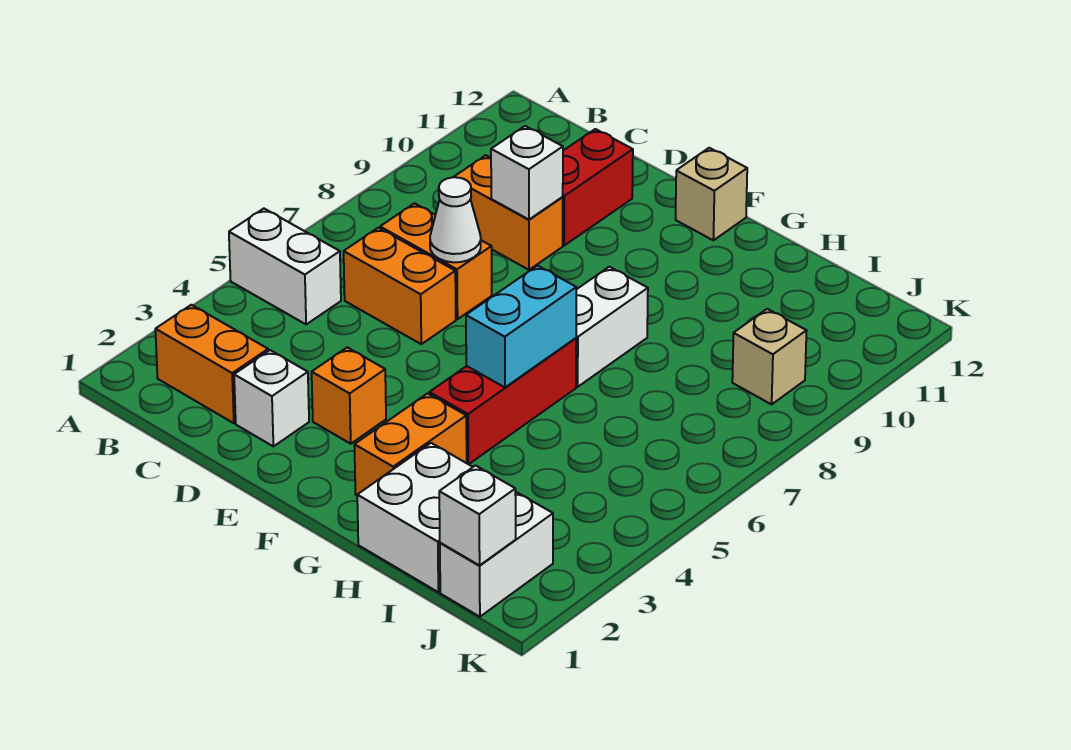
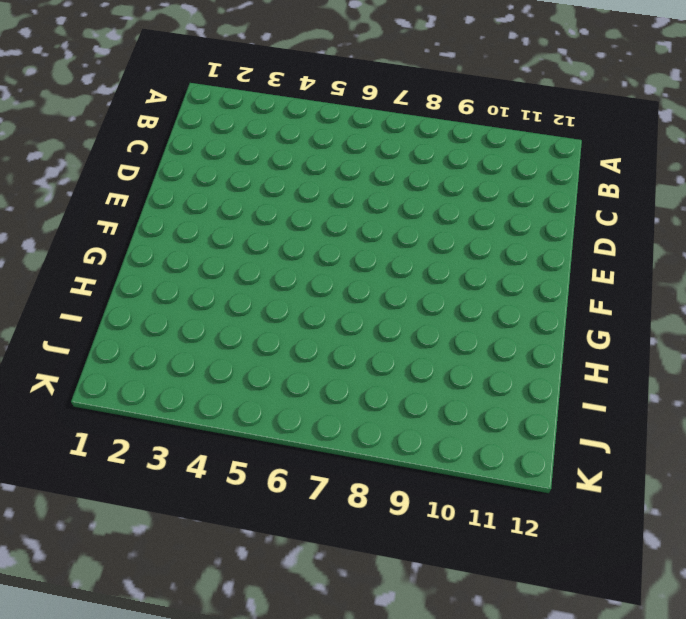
none -> white 1x2 brick [229,209,341,324]
none -> orange 1x2 brick [155,305,268,423]
none -> orange 1x2 brick [344,228,456,344]

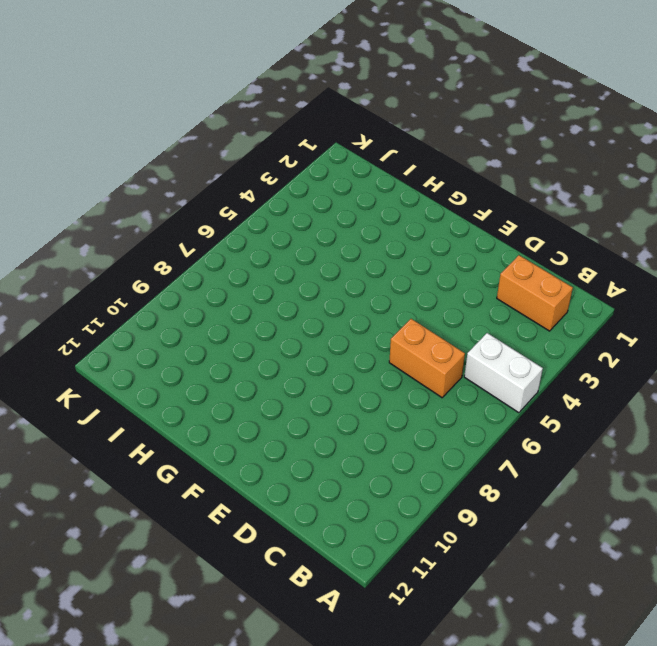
none -> orange 1x2 brick [380,203,492,319]
none -> orange 1x2 brick [454,155,563,270]
none -> white 1x1 brick [234,350,309,446]

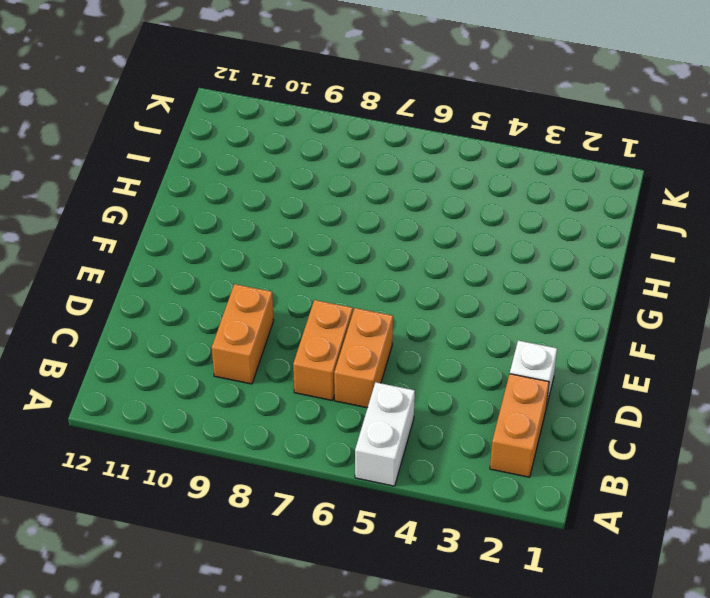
none -> red 1x2 brick [563,129,633,245]
none -> orange 1x1 brick [312,347,386,444]
none -> tan 1x1 brick [676,148,747,240]

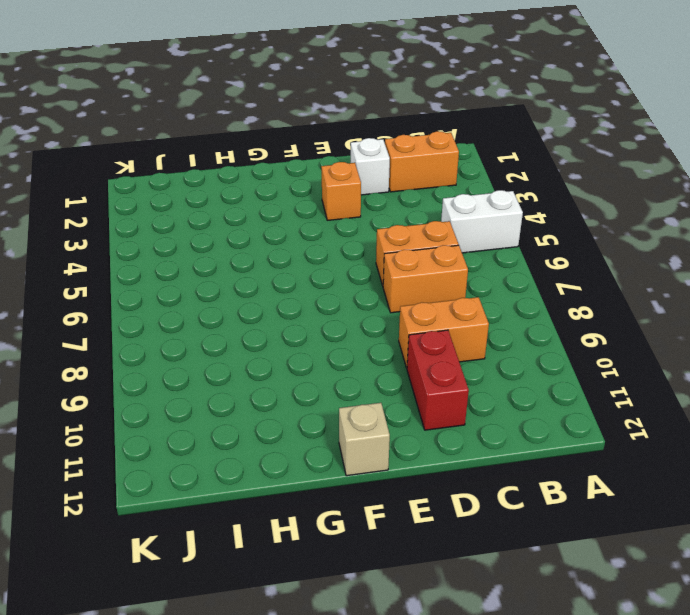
none -> orange 1x2 brick [354,393,467,495]
none -> red 1x3 brick [429,338,576,464]
none -> white 1x2 brick [576,267,648,387]

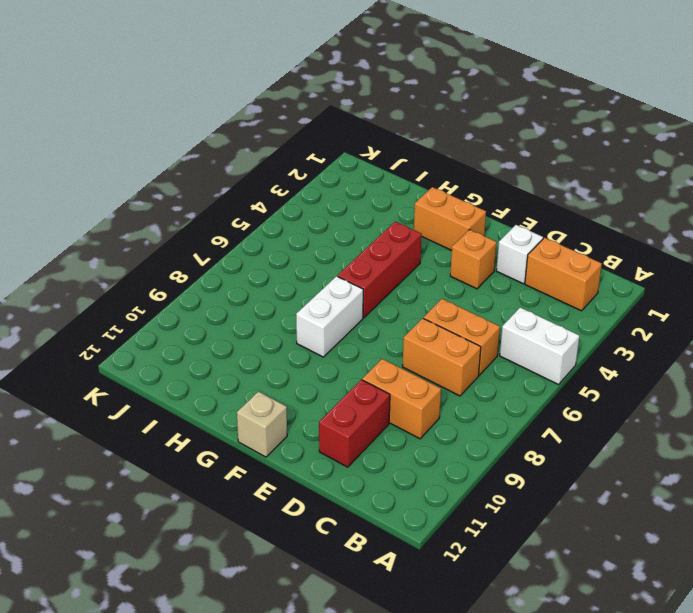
orange 1x2 brick [414,187,486,250] -> orange 1x2 brick turned to [354,393,467,495]
none -> white 2x2 brick [357,443,473,592]
none -> white 1x2 brick [440,491,553,617]
none -> tan 1x1 brick [732,309,807,404]

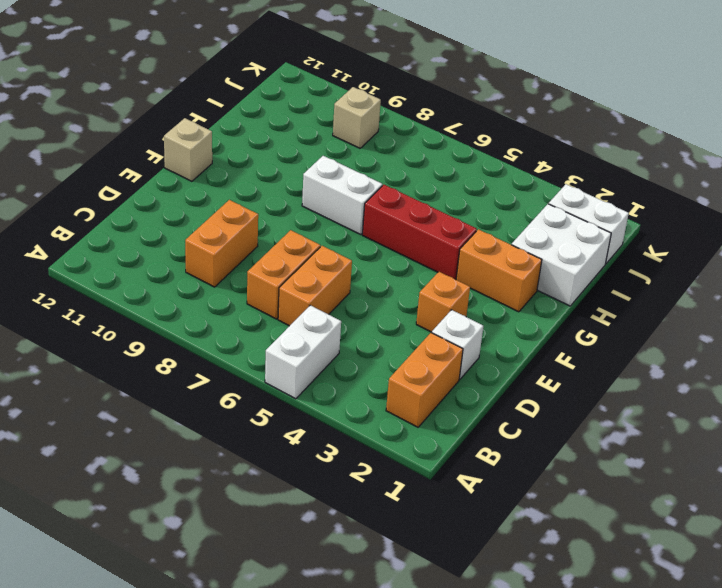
none -> red 1x2 brick [563,129,633,245]
none -> white 1x1 cone [430,177,481,262]
none -> white 1x1 brick [491,126,563,219]

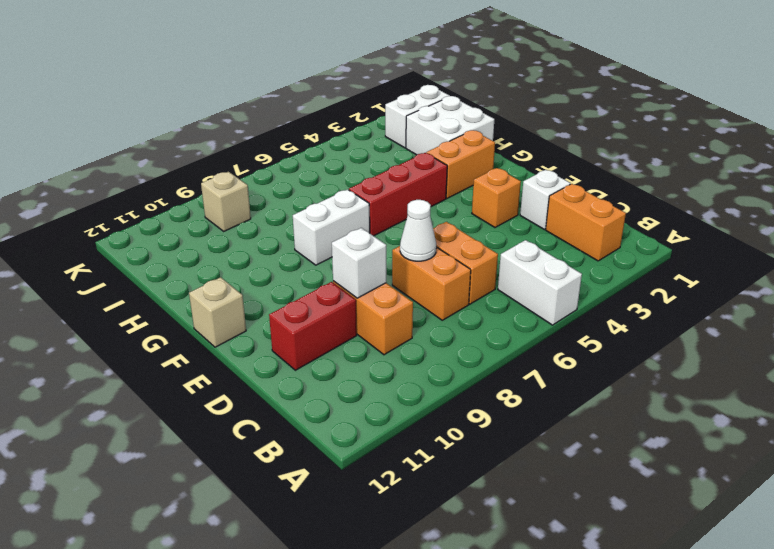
none -> cyan 1x2 brick [466,266,576,387]
none -> white 1x1 brick [439,466,516,565]

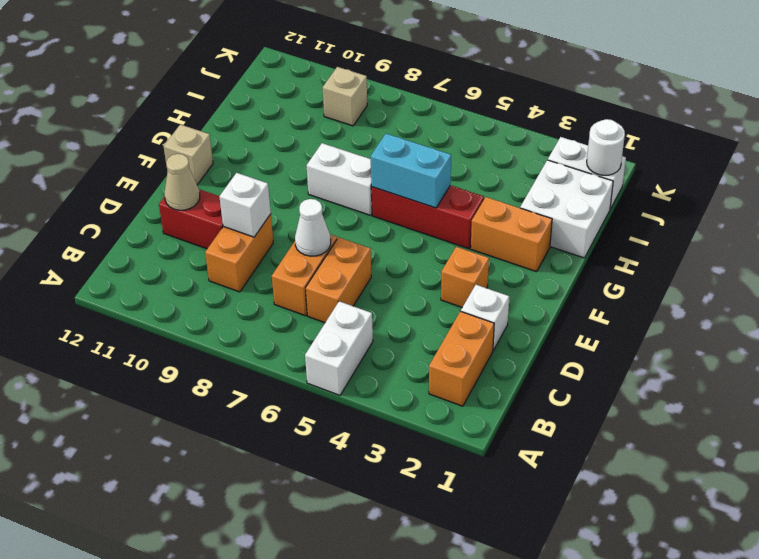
tan 1x1 cone [164,154,200,210] -> none
white 1x1 round brick [587,119,625,175] -> white 1x1 brick [439,466,516,565]

